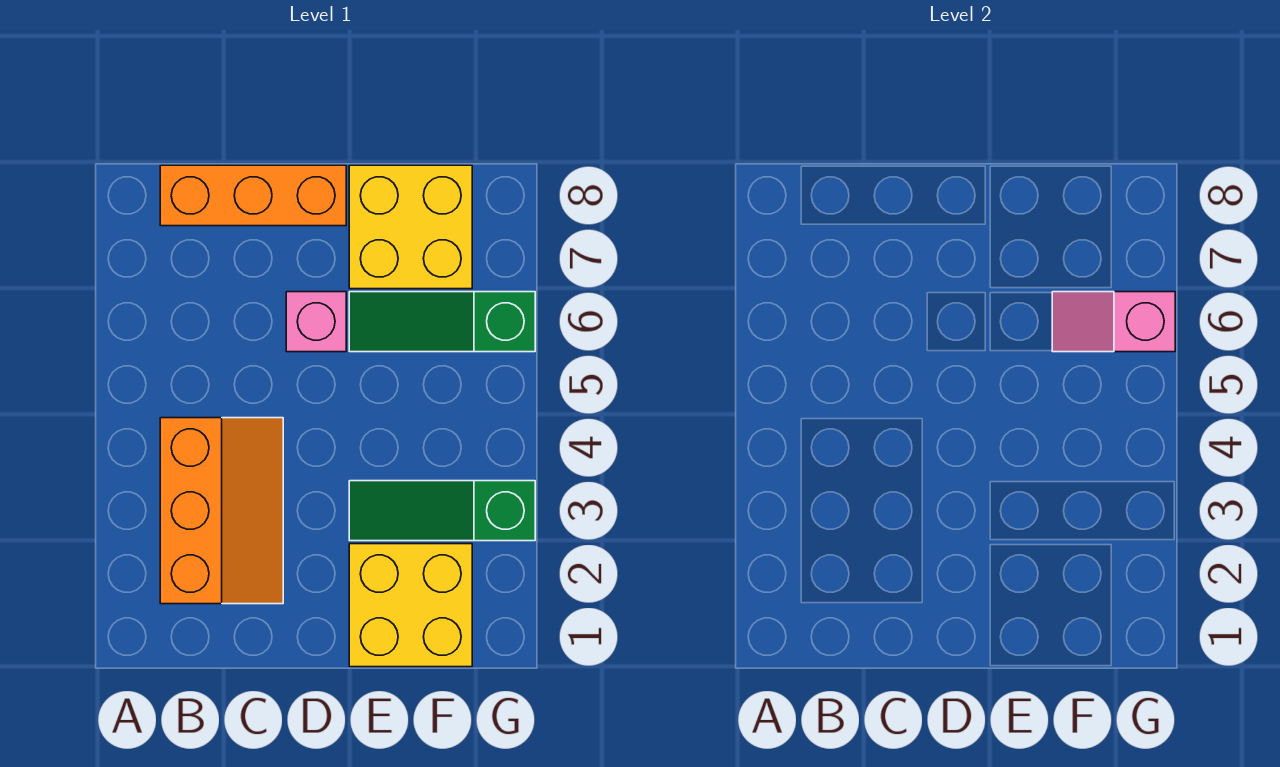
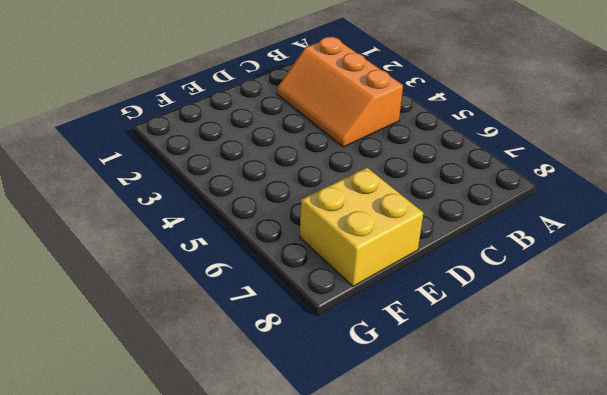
none -> orange 1x3 brick [160,165,346,226]
none -> pink 1x1 brick [286,292,346,352]

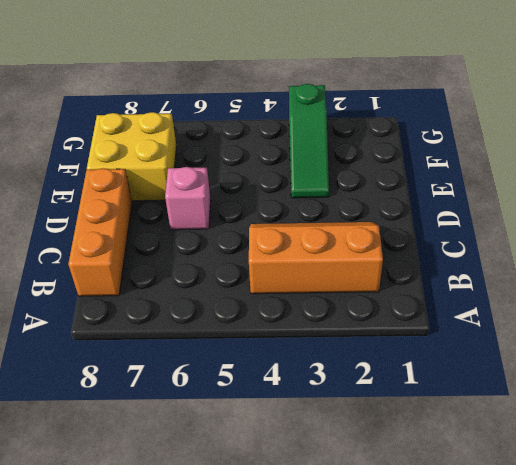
none -> yellow 2x2 brick [349,544,472,667]
none -> green 1x3 slope [349,292,535,352]

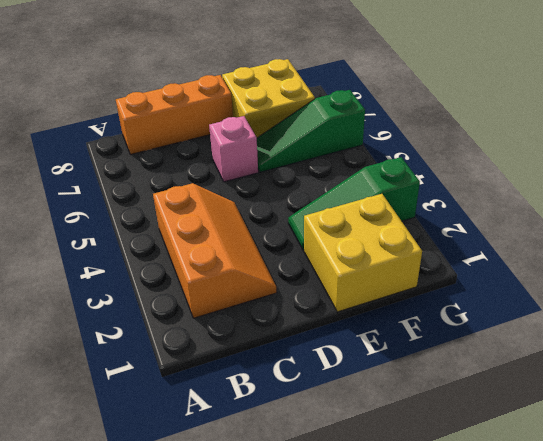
none -> pink 1x2 slope [1052,292,1175,352]

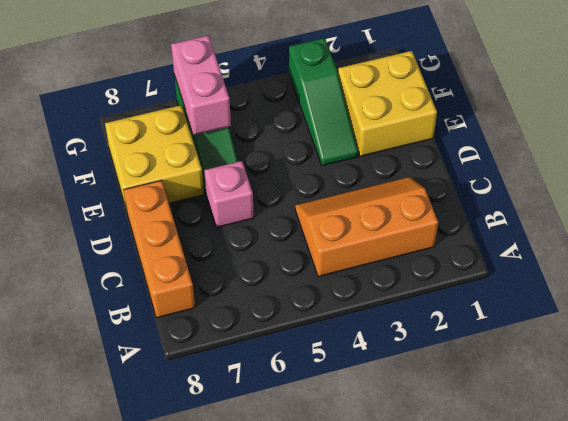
pink 1x2 brick [171,35,231,135] -> pink 1x2 slope [1052,292,1175,352]

